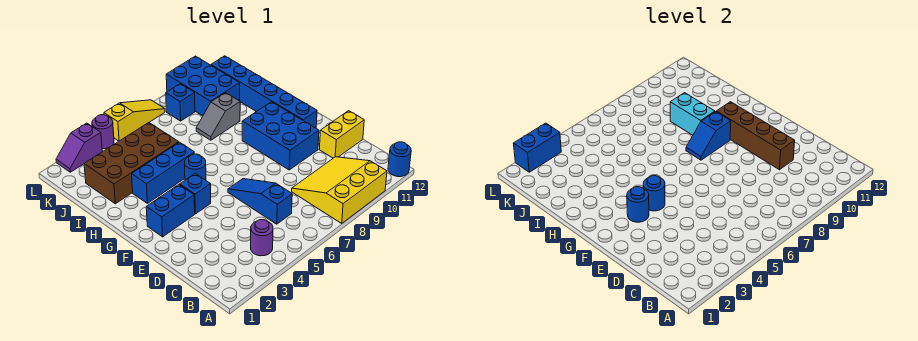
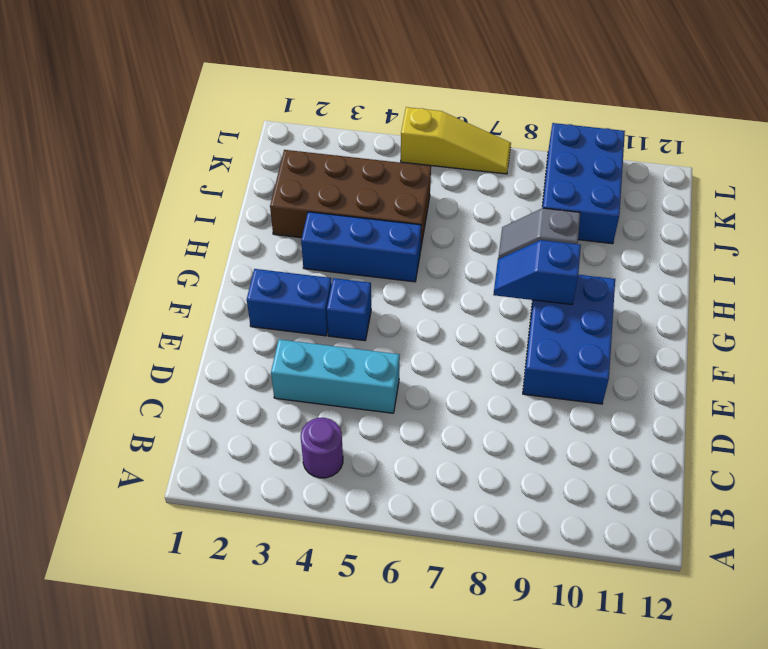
cyan 1x3 brick [271,339,400,413] -> none
none -> yellow 3x3 slope [292,157,387,223]
none -> blue 1x1 round brick [388,142,411,177]
none -> blue 1x3 slope [228,179,292,224]

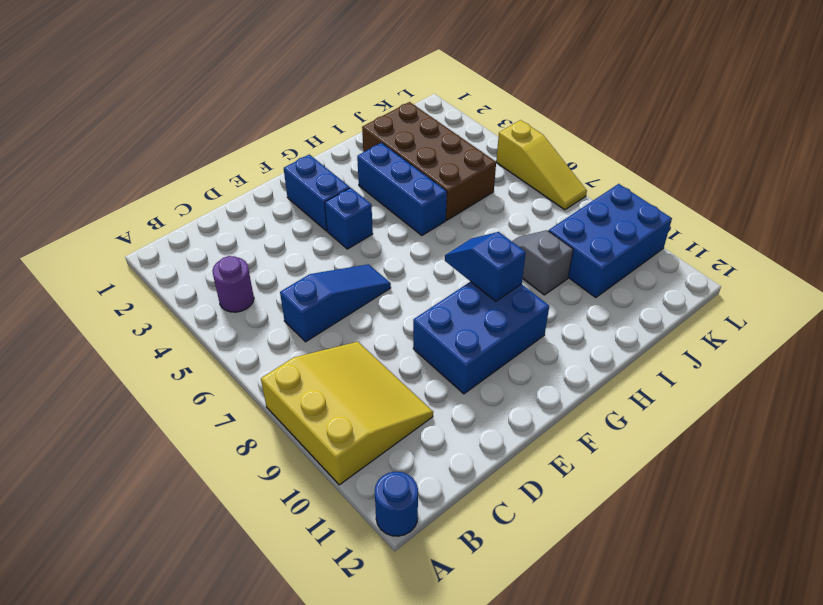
none -> yellow 1x2 brick [319,111,364,158]
none -> blue 1x6 brick [211,56,317,128]
none -> blue 1x1 round brick [185,154,206,180]

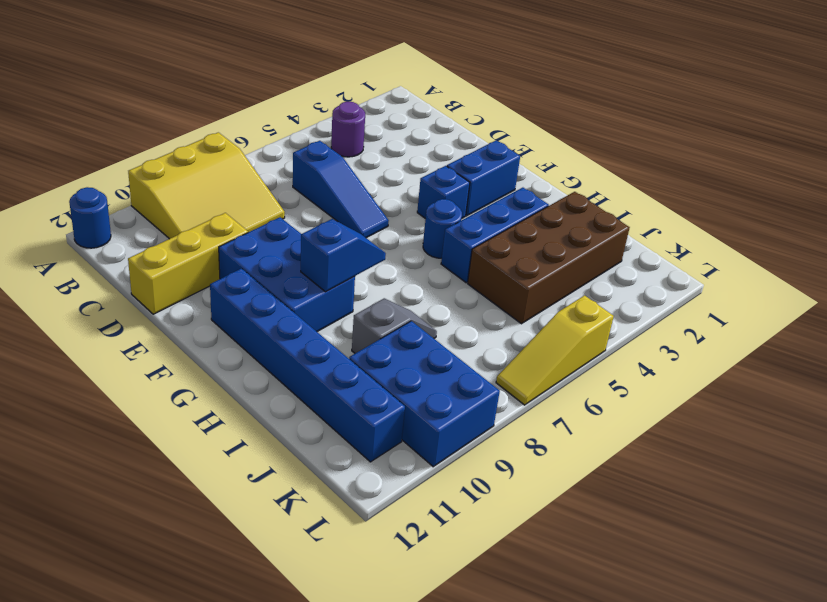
yellow 1x3 brick [128,213,248,314] -> yellow 1x2 brick [319,111,364,158]
none -> blue 1x1 brick [166,84,195,121]
none -> purple 1x2 slope [56,123,102,172]
none -> purple 1x1 round brick [92,115,114,149]

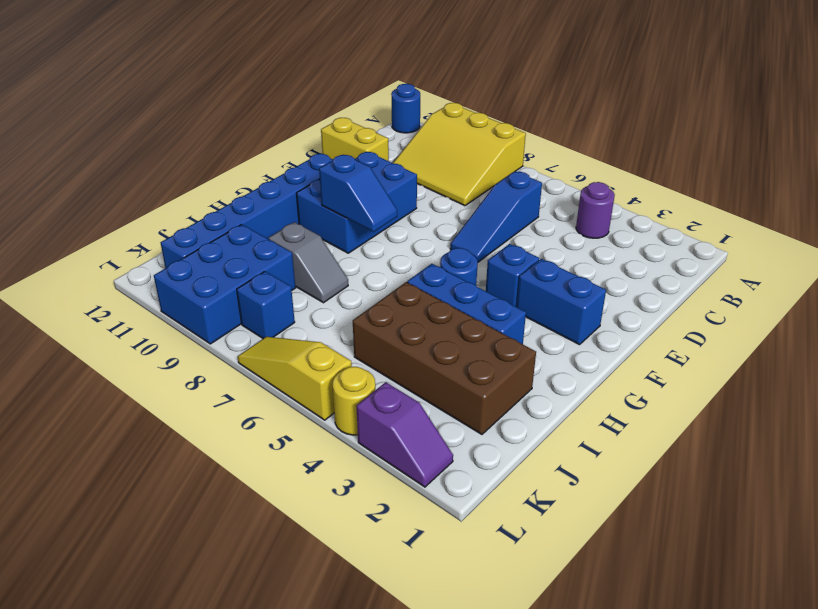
yellow 1x1 round brick [333,367,375,435] -> purple 1x1 round brick [92,115,114,149]
none -> brown 1x4 brick [716,102,795,170]
none -> blue 1x1 round brick [627,187,649,222]
none -> blue 1x1 round brick [643,176,665,211]

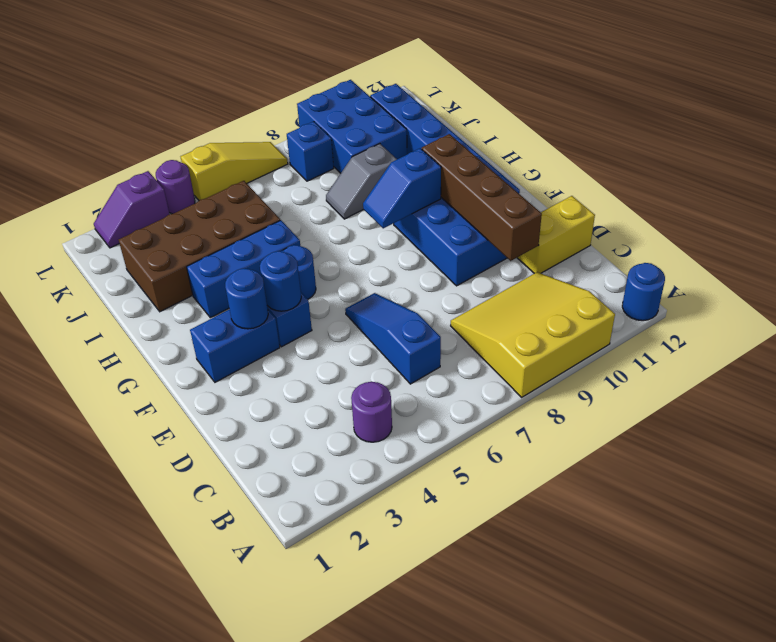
none -> cyan 1x2 brick [670,93,715,135]
none -> blue 1x2 brick [513,123,561,172]

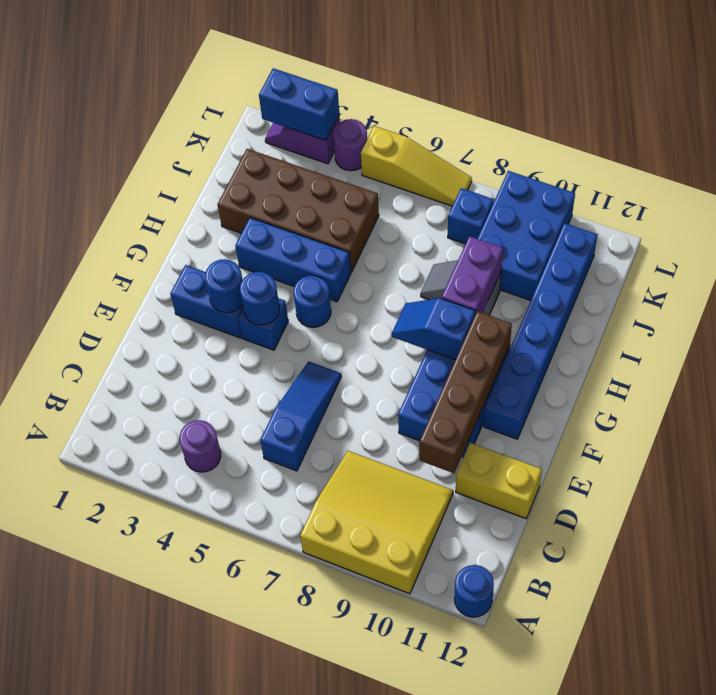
purple 1x2 brick [442,236,503,314] -> cyan 1x2 brick [670,93,715,135]

